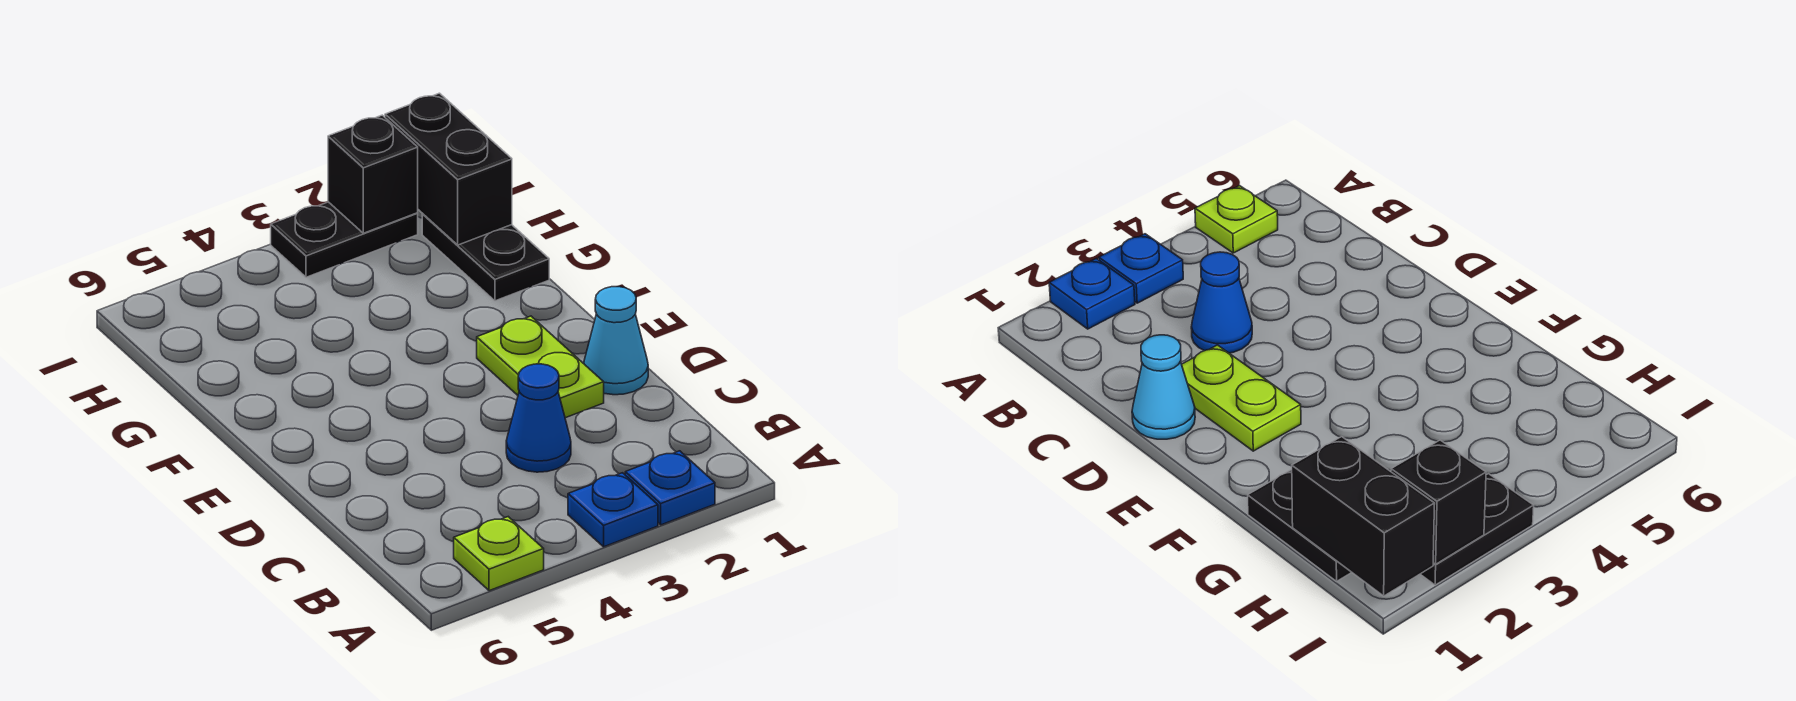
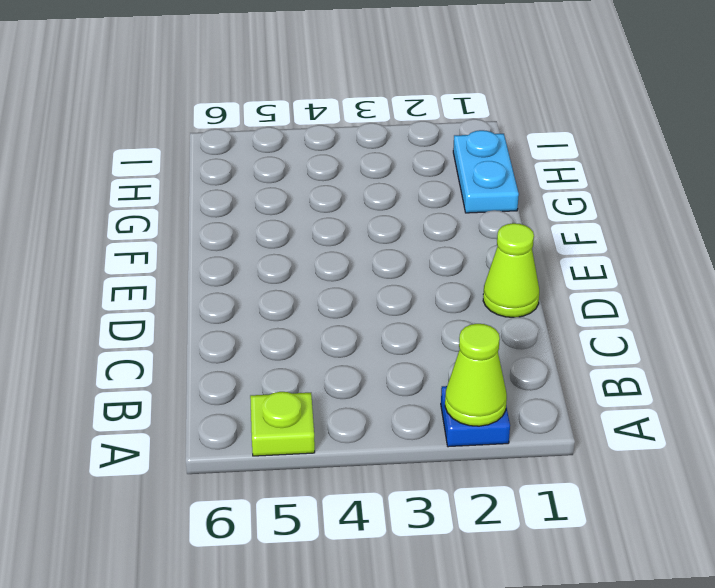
lime 1x1 cone [445,324,507,426] -> none
lime 1x1 cone [483,223,539,317] -> cyan 1x1 cone [584,287,648,395]
cyan 1x2 plate [453,130,519,213] -> black 1x2 plate [422,214,549,301]
none -> blue 1x1 plate [568,473,658,547]
none -> blue 1x1 cone [506,364,571,472]

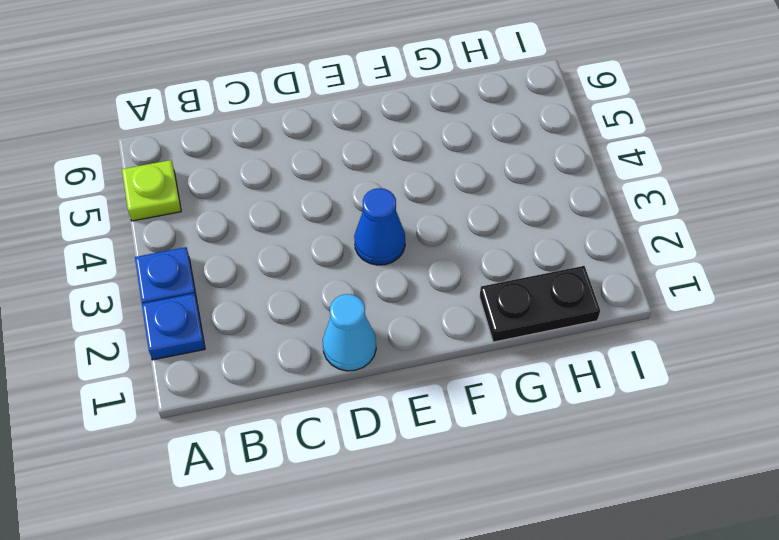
blue 1x1 cone [354,188,405,265] -> blue 1x1 cone moved to [506,364,571,472]
none -> lime 1x2 plate [477,316,604,418]
none -> black 1x2 plate [271,202,418,277]

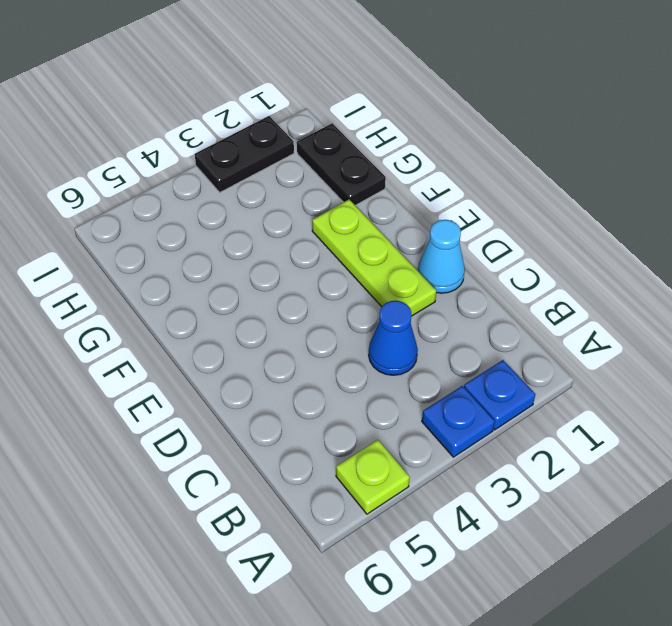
lime 1x3 plate [312,200,436,316] -> lime 1x2 plate [477,316,604,418]
none -> black 1x2 brick [385,93,512,245]
none -> black 1x1 brick [328,115,418,233]

